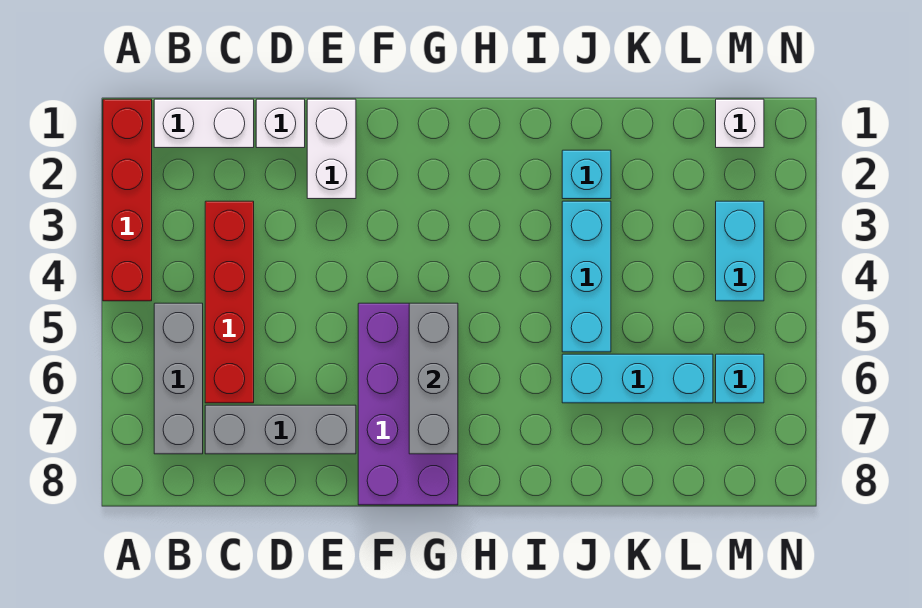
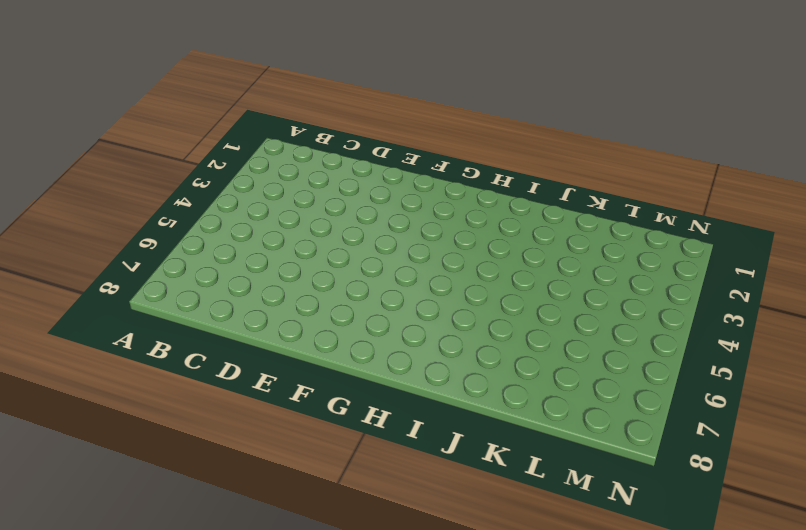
none -> red 1x4 brick [103,99,152,301]
none -> white 1x2 brick [154,99,254,148]
none -> grey 1x3 brick [154,303,203,454]

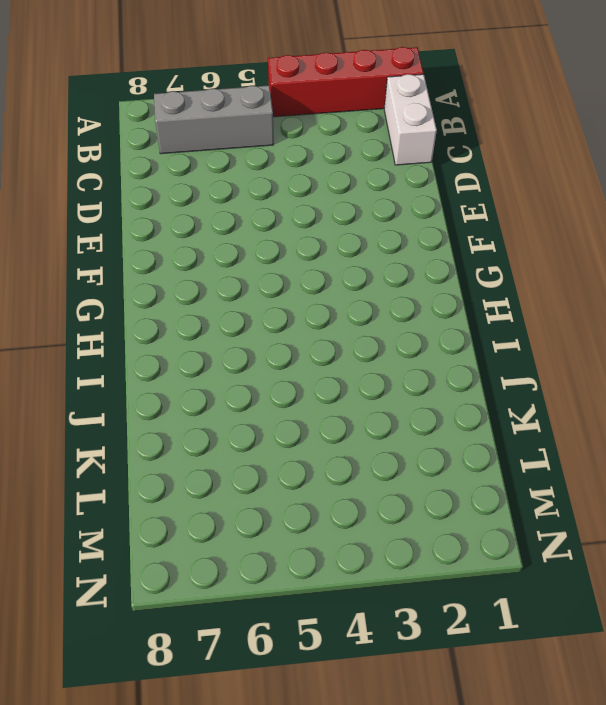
none -> red 1x4 brick [205,201,254,403]
none -> grey 1x3 brick [205,405,356,454]
none -> white 1x1 brick [256,99,305,148]

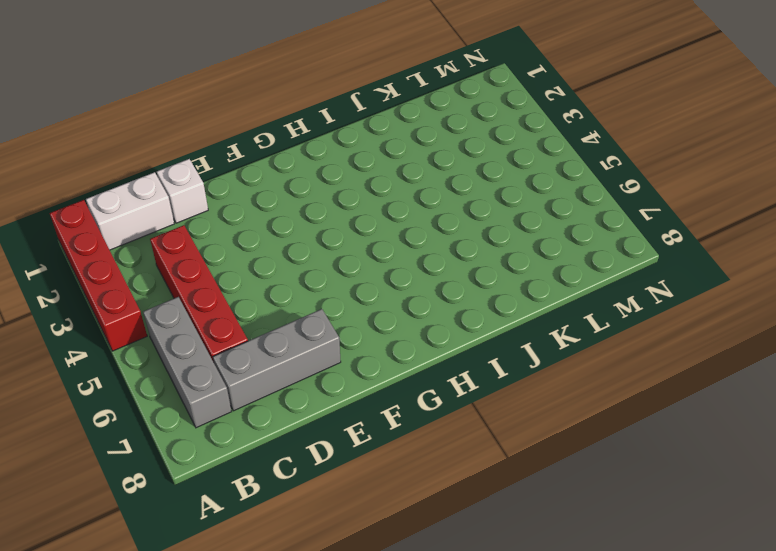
none -> white 1x2 brick [307,99,356,199]
none -> purple 2x4 brick [358,303,458,505]
none -> cyan 1x1 brick [562,150,611,199]

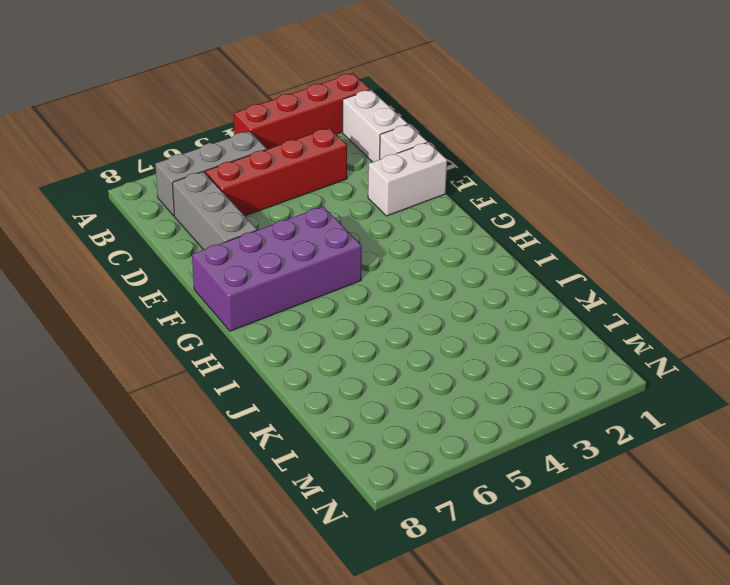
none -> cyan 1x1 brick [562,150,611,199]
none -> cyan 1x3 brick [562,201,611,352]
none -> cyan 1x3 brick [562,354,713,403]

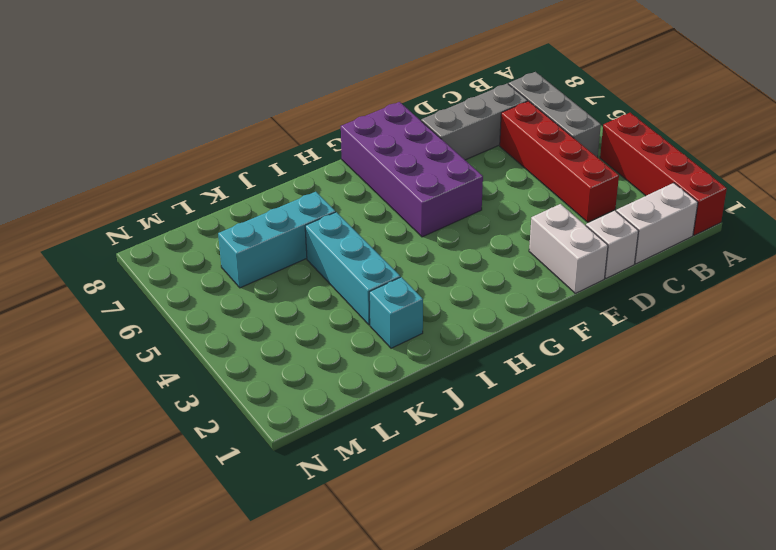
none -> white 1x1 brick [716,99,764,148]
none -> cyan 1x2 brick [716,201,764,301]
none -> cyan 1x1 brick [716,354,764,403]

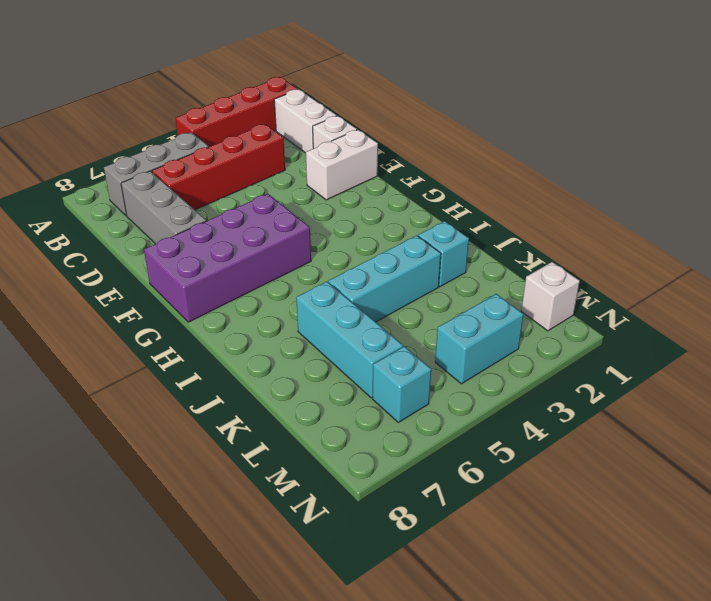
none -> grey 1x3 brick [409,303,458,454]

